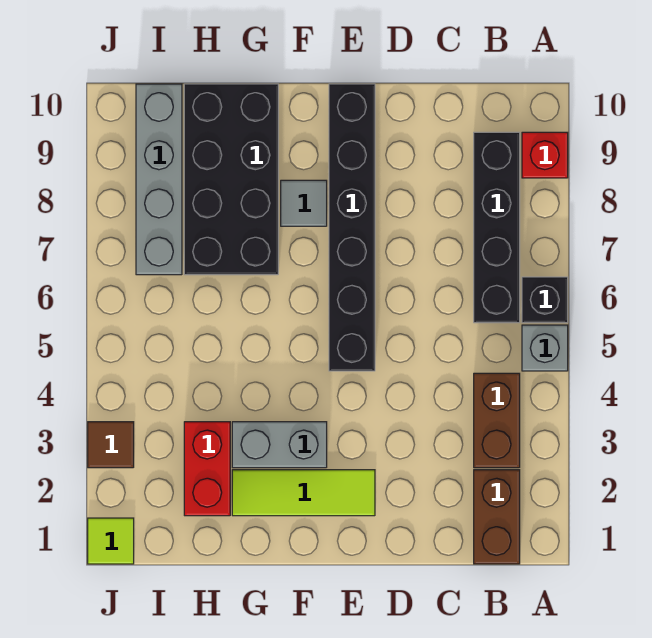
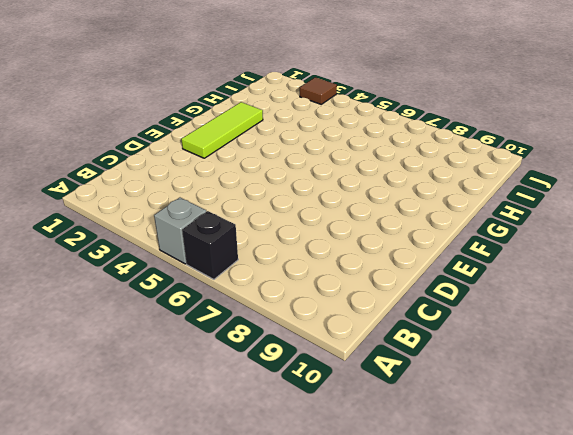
none -> red 1x1 brick [522,132,568,178]
none -> brown 1x2 brick [474,470,520,564]
none -> brown 1x2 brick [474,373,520,468]

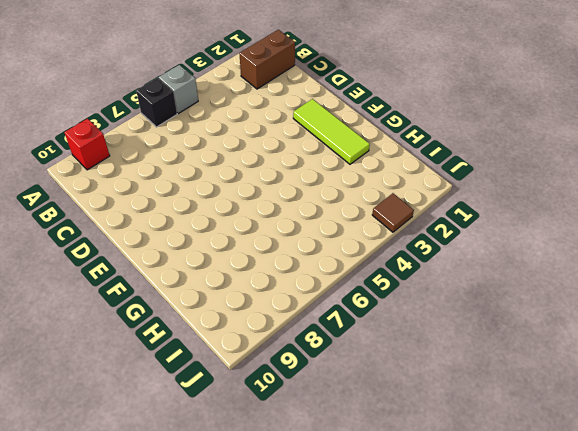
none -> brown 1x2 brick [474,373,520,468]
none -> black 1x4 brick [474,132,520,323]
none -> black 1x6 brick [329,84,375,371]

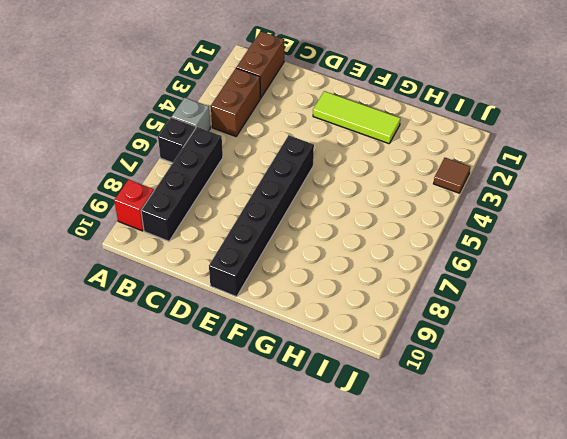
none -> grey 1x2 brick [232,422,327,468]
none -> grey 1x1 tile [281,180,327,226]
none -> black 2x4 brick [184,84,278,275]

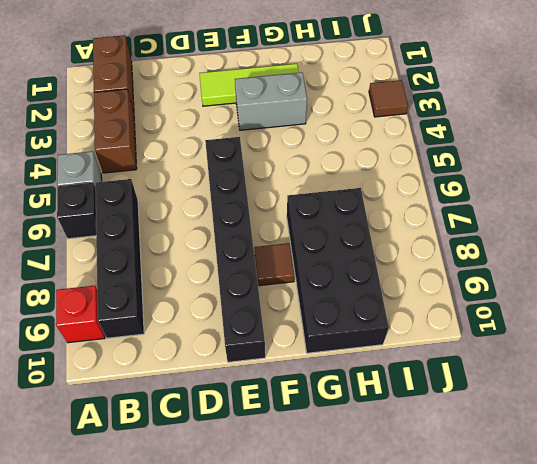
brown 1x1 tile [254,243,295,286] -> grey 1x1 tile [281,180,327,226]
none -> red 1x2 brick [184,422,230,516]
none -> grey 1x4 brick [136,84,182,275]
none -> lime 1x1 tile [88,518,134,564]

